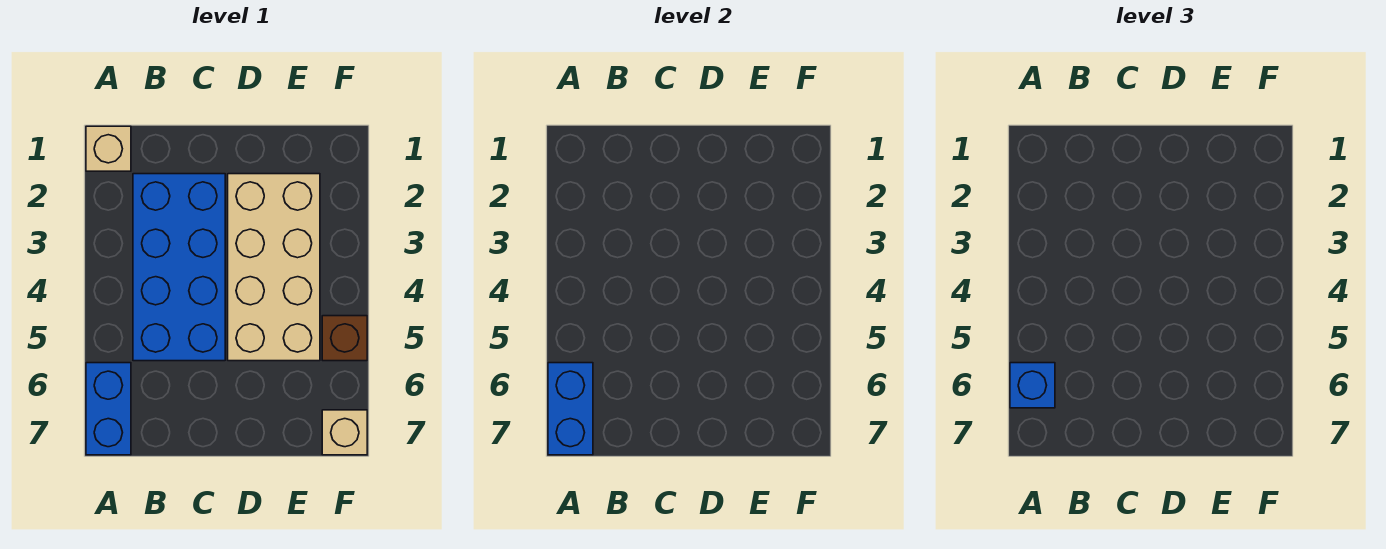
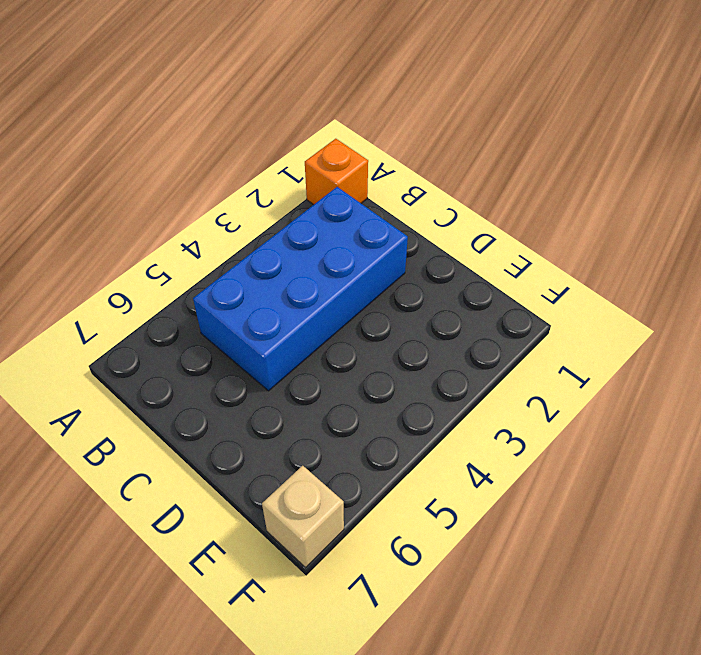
orange 1x1 brick [305,139,368,205] -> tan 1x1 brick [86,126,131,171]
none -> blue 1x2 brick [86,363,131,455]
none -> tan 2x4 brick [228,174,320,361]

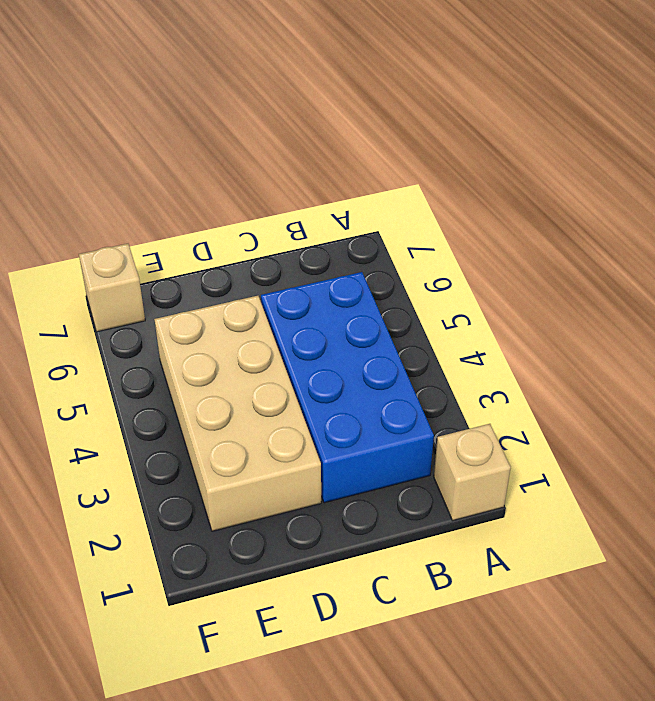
none -> blue 1x2 brick [86,363,131,455]
none -> brown 1x1 brick [322,316,367,361]

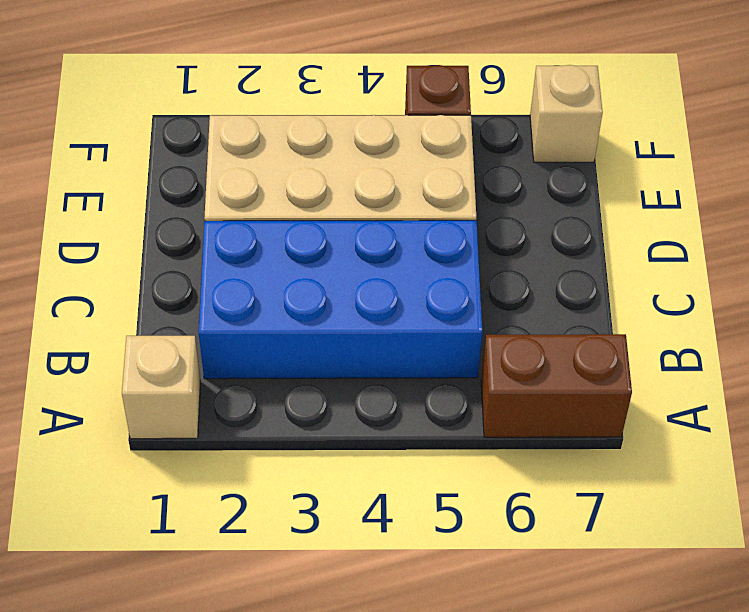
brown 1x2 brick [481,334,632,437] -> blue 1x2 brick [86,363,131,455]
none -> blue 1x2 brick [548,363,593,455]
none -> blue 1x1 brick [1010,363,1055,408]

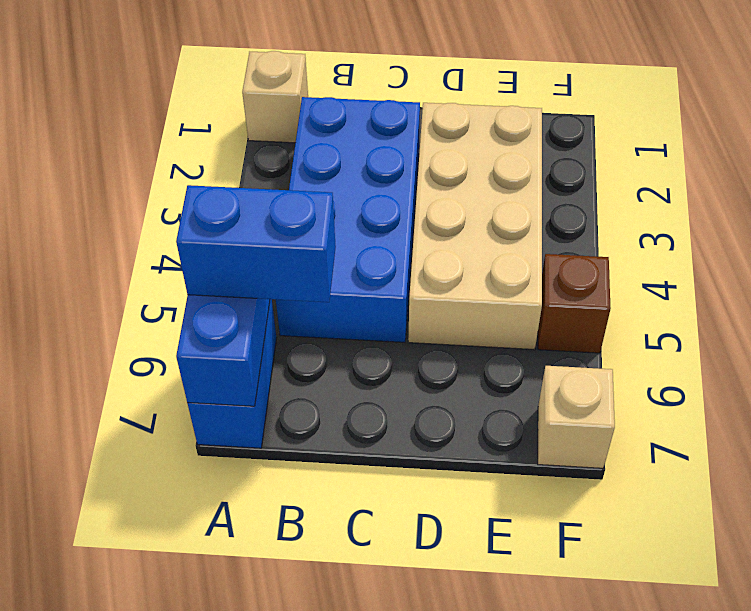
blue 1x2 brick [176,185,336,302] -> blue 1x1 brick [1010,363,1055,408]

